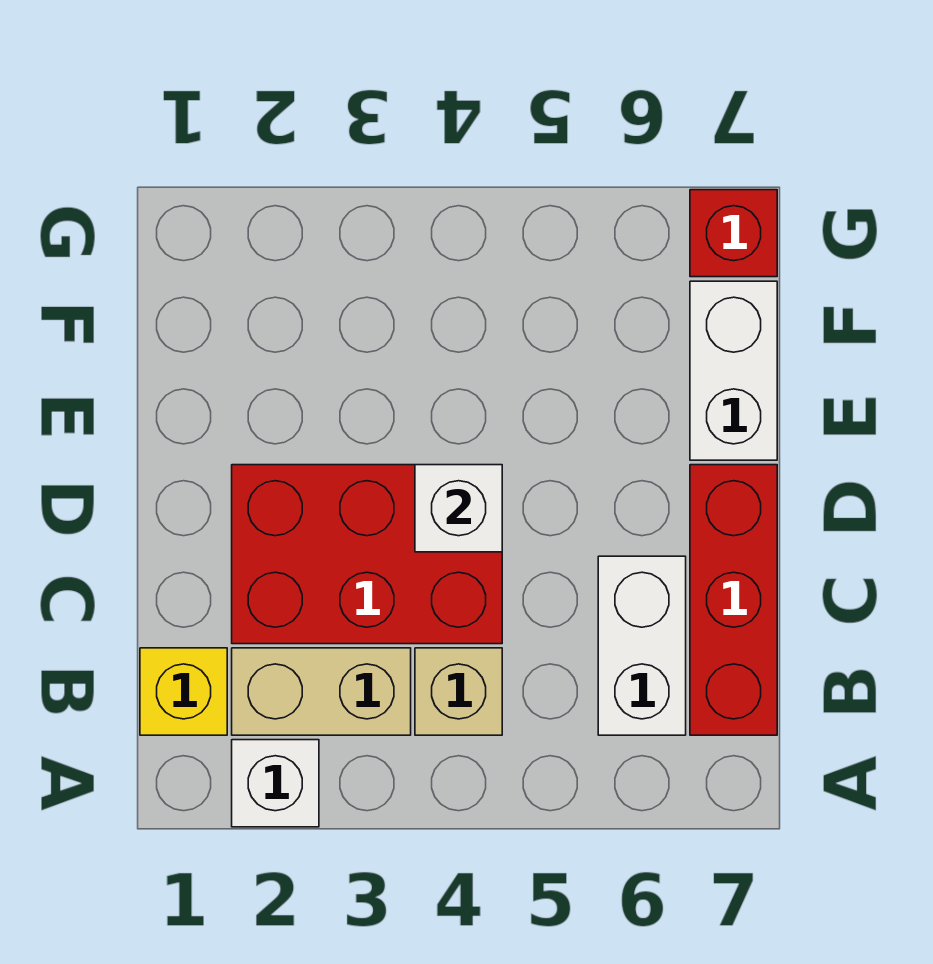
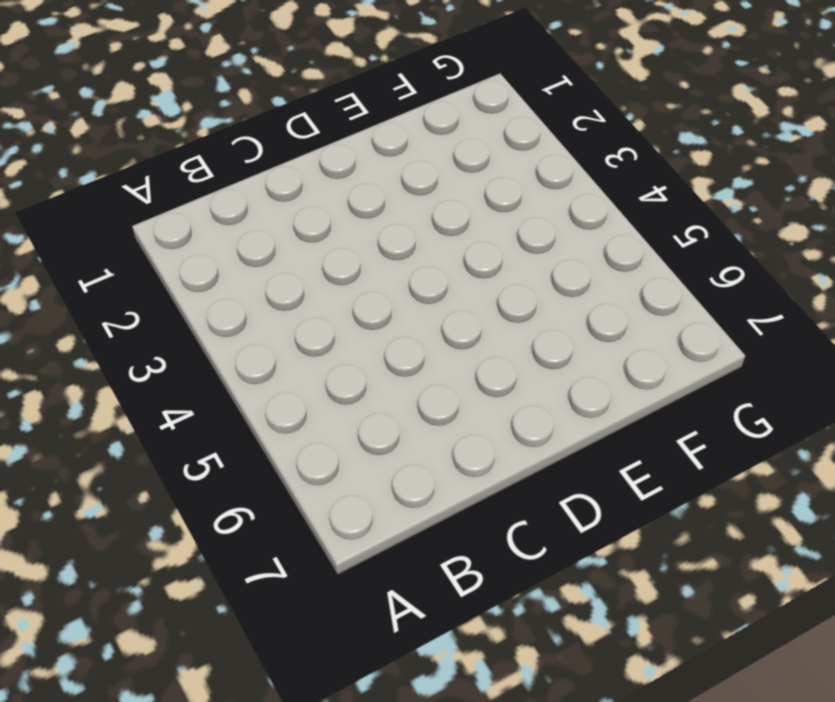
none -> white 1x1 brick [232,740,319,827]
none -> yellow 1x1 brick [140,648,227,735]

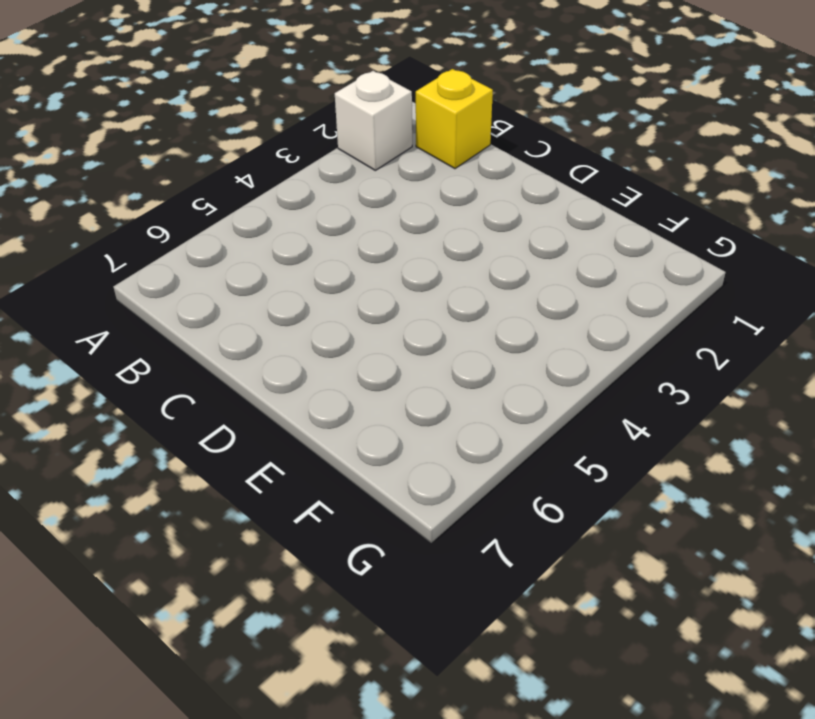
none -> tan 1x2 brick [232,648,411,735]
none -> tan 1x1 brick [415,648,502,735]

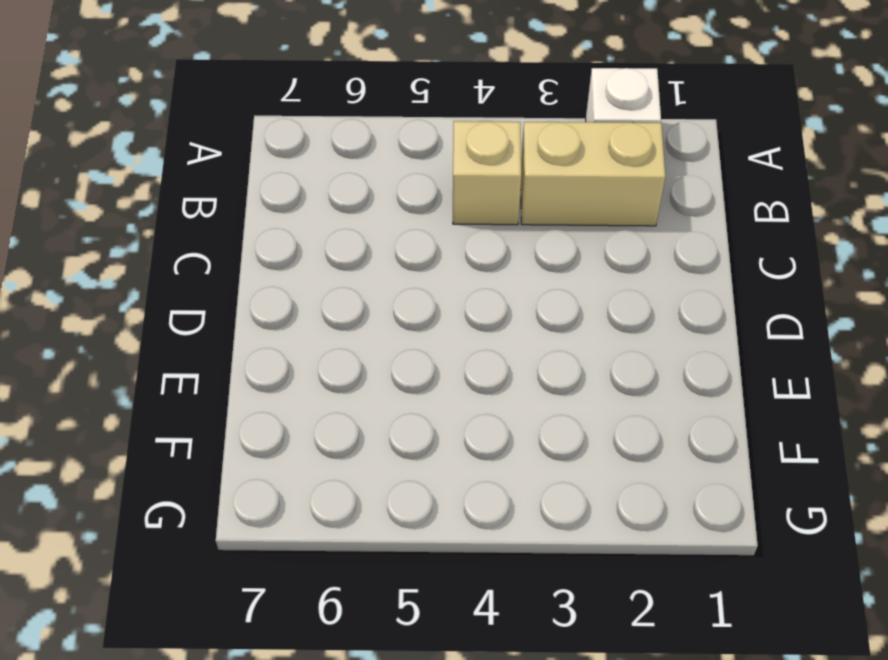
none -> yellow 1x1 brick [140,648,227,735]
none -> white 1x2 brick [598,556,686,735]

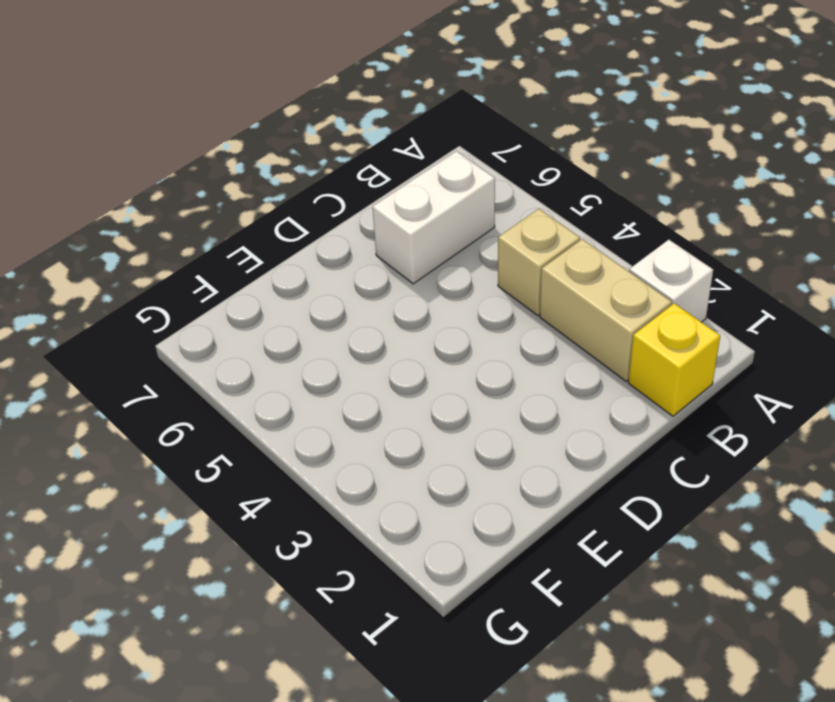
none -> red 1x3 brick [690,465,777,735]
none -> red 2x3 brick [232,465,502,644]

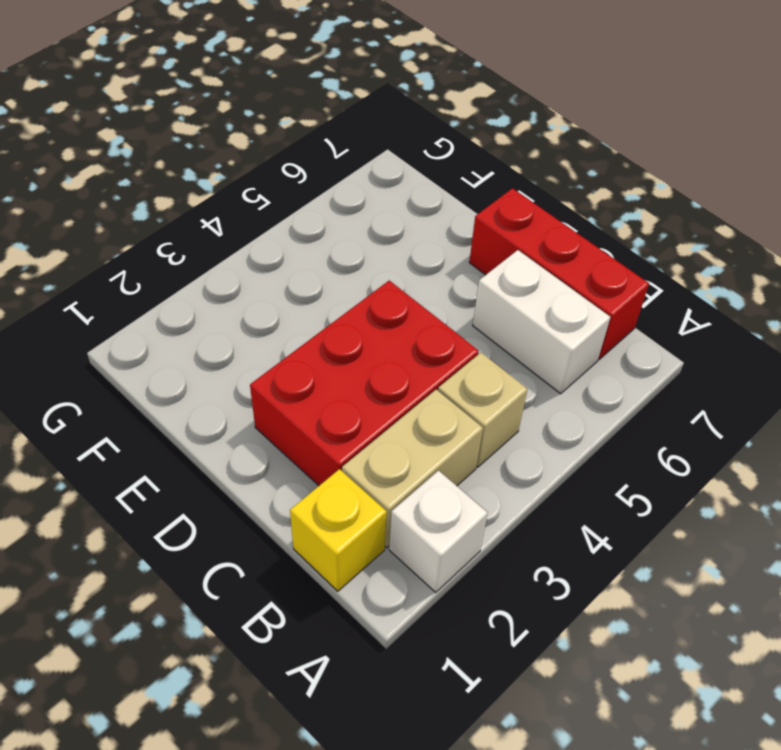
none -> white 1x2 brick [690,281,777,460]
none -> red 1x1 brick [690,190,777,277]

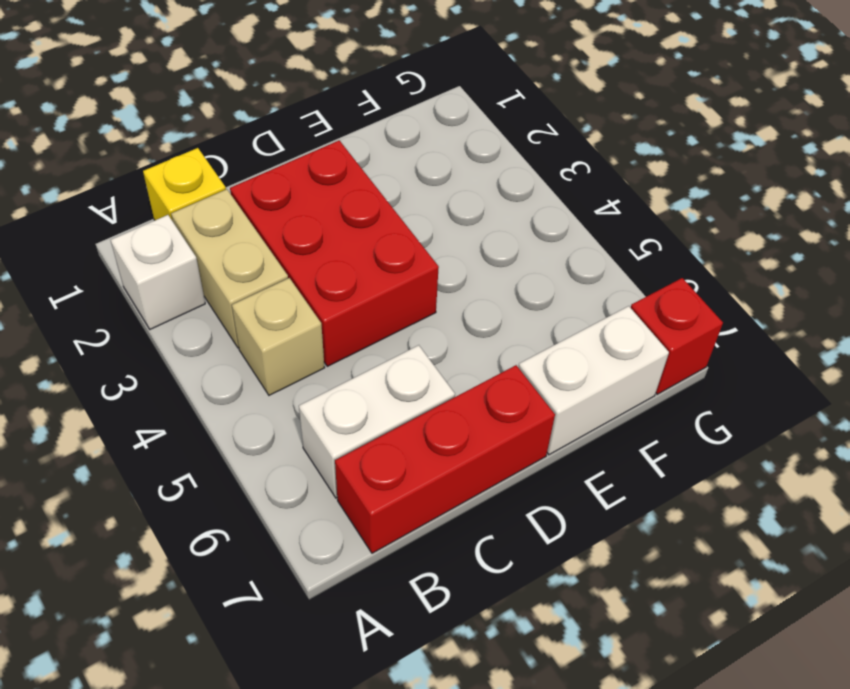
none -> white 1x1 brick [415,465,502,552]

